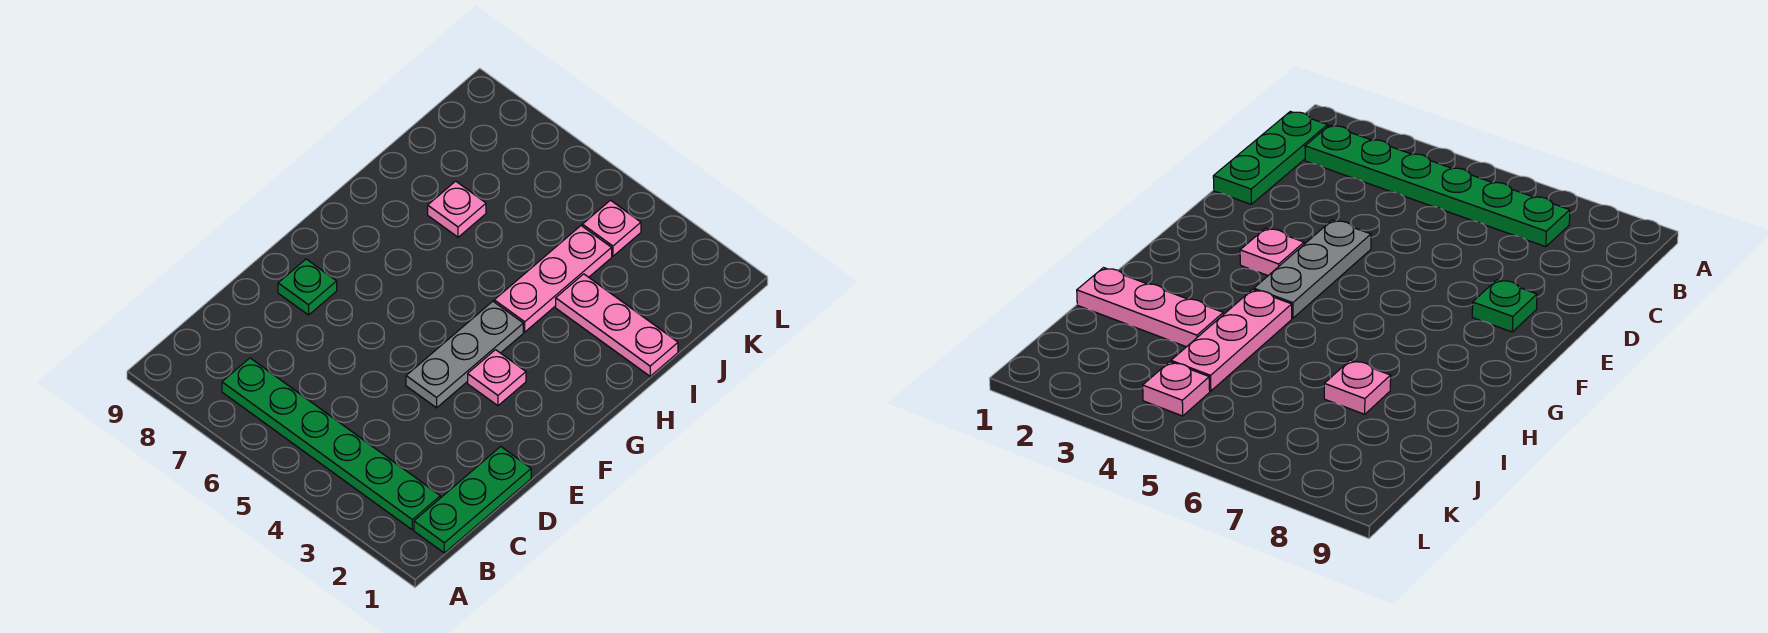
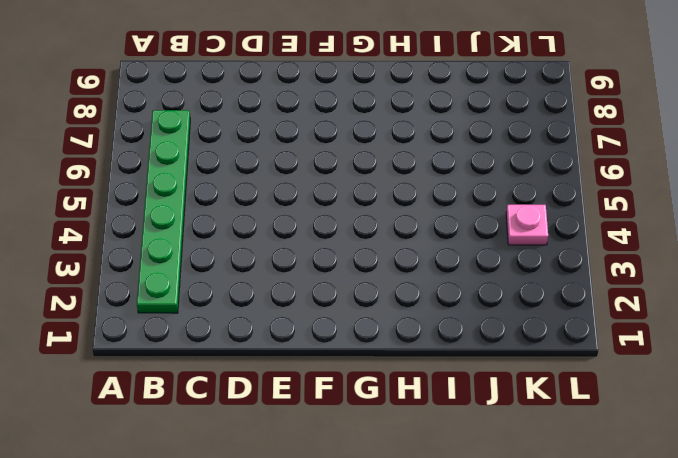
none -> green 1x3 plate [414,447,531,553]
none -> grey 1x3 plate [406,301,523,408]

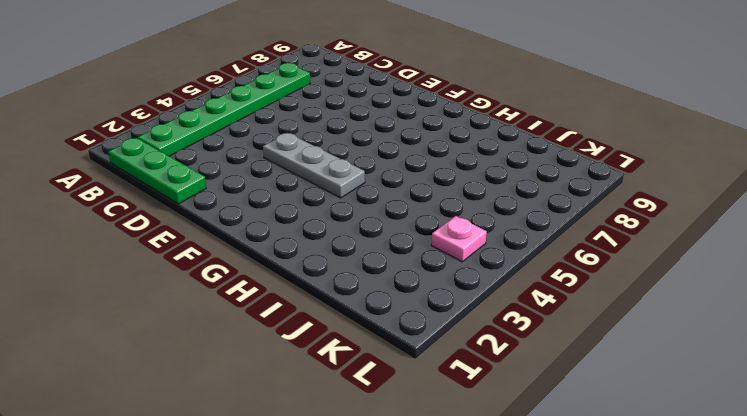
none -> green 1x1 plate [278,259,337,315]
none -> pink 1x1 plate [468,350,526,406]

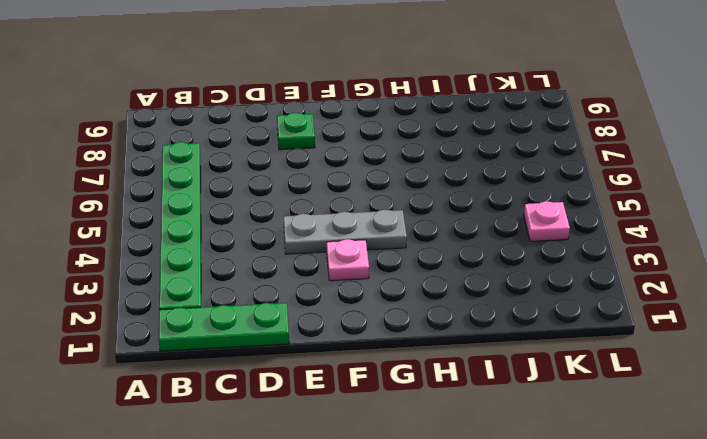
none -> pink 1x3 plate [494,226,612,332]
none -> pink 1x3 plate [556,274,678,376]

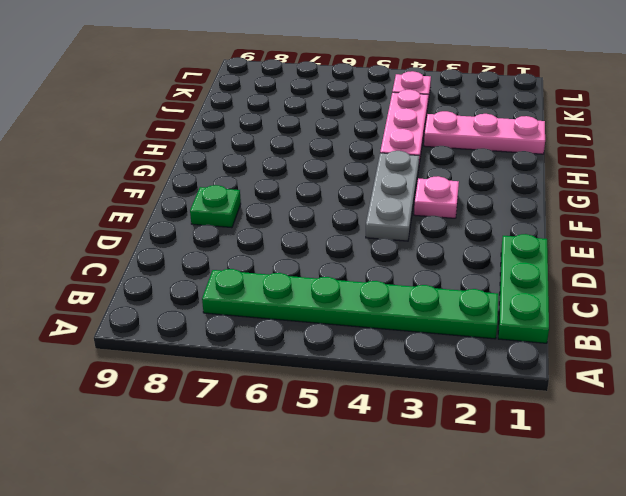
none -> pink 1x1 plate [428,181,486,237]

